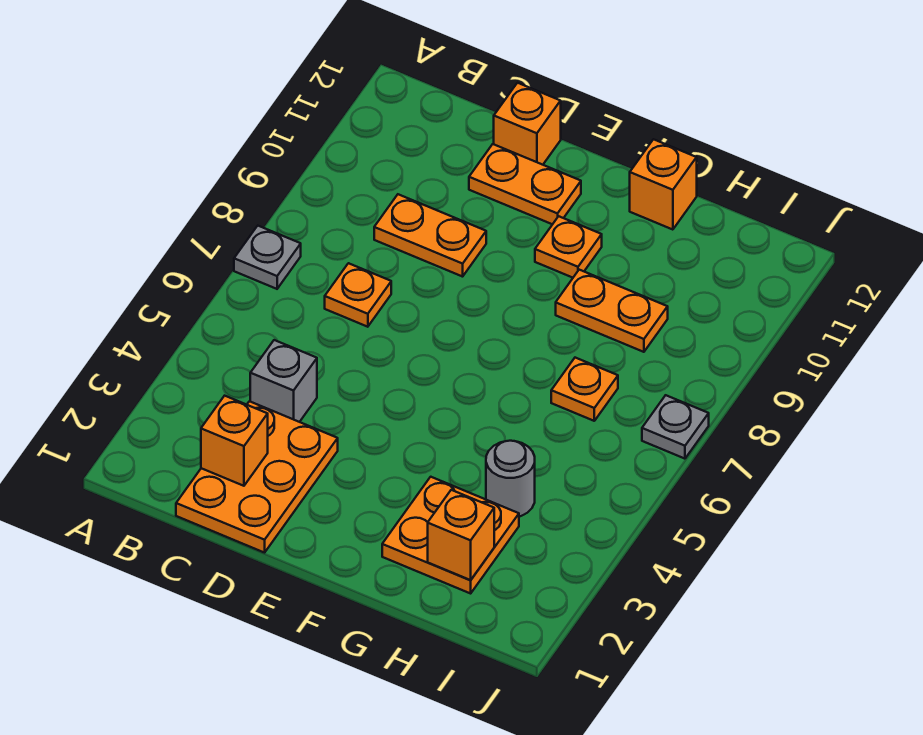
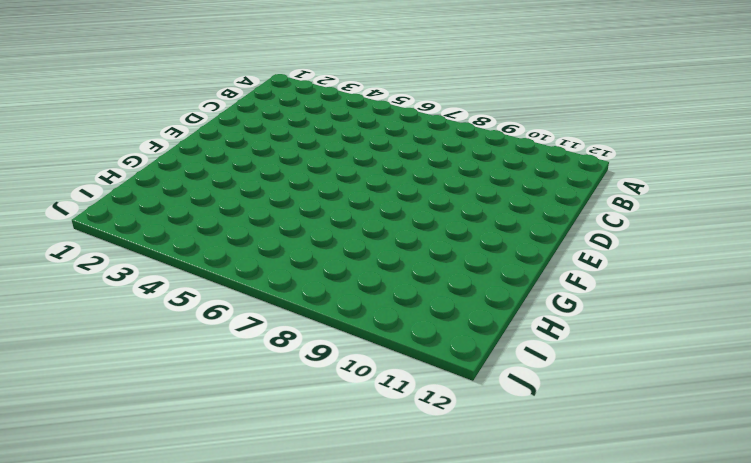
none -> grey 1x1 plate [234,226,301,289]
none -> orange 2x3 plate [176,401,338,553]
none -> grey 1x1 brick [250,340,317,422]

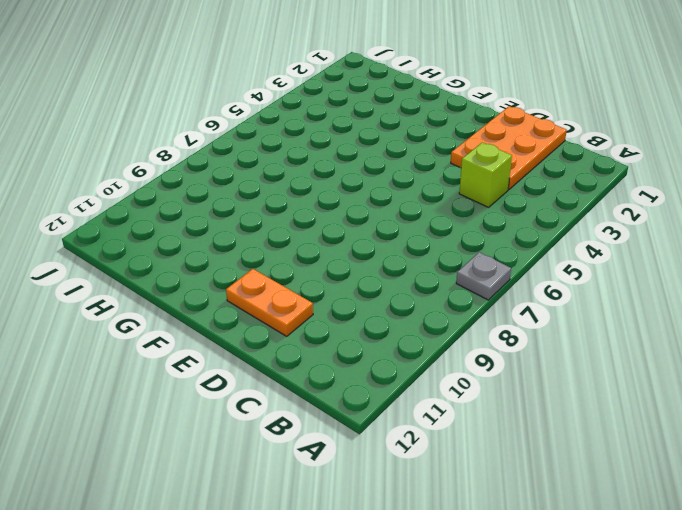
lime 1x1 brick [459,142,512,207] -> grey 1x1 brick [250,340,317,422]
none -> orange 1x1 plate [325,263,391,327]
none -> orange 1x2 plate [374,194,486,277]
none -> orange 1x1 brick [494,83,561,165]

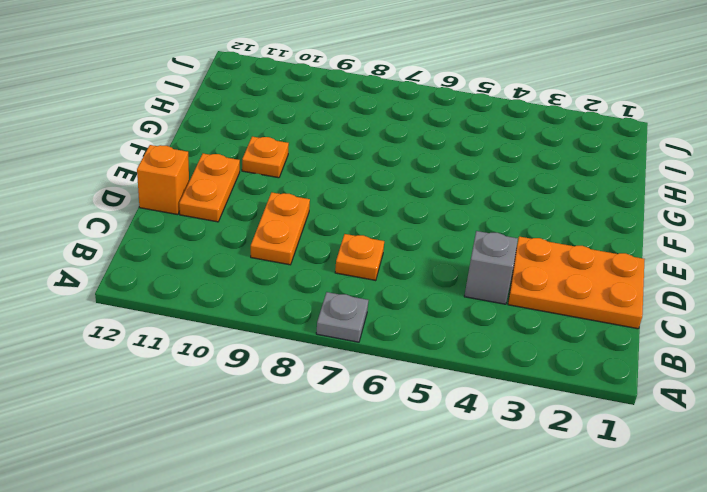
none -> orange 2x2 plate [382,477,519,593]
none -> orange 1x2 plate [556,270,668,352]
none -> orange 1x1 brick [630,139,697,230]

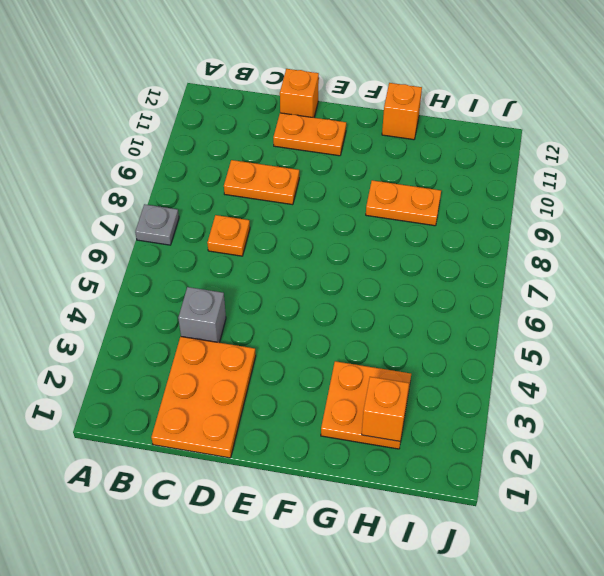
none -> orange 1x1 plate [535,216,602,278]
none -> grey 1x1 round brick [486,441,535,517]
none -> orange 1x1 plate [551,358,618,421]

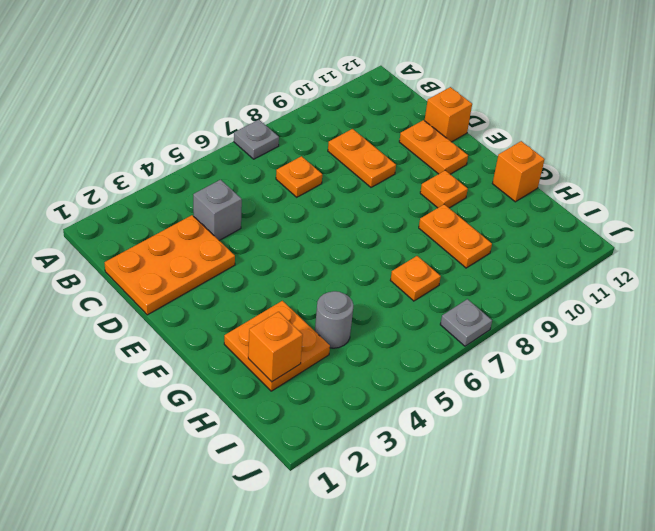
none -> orange 1x1 brick [201,396,268,486]

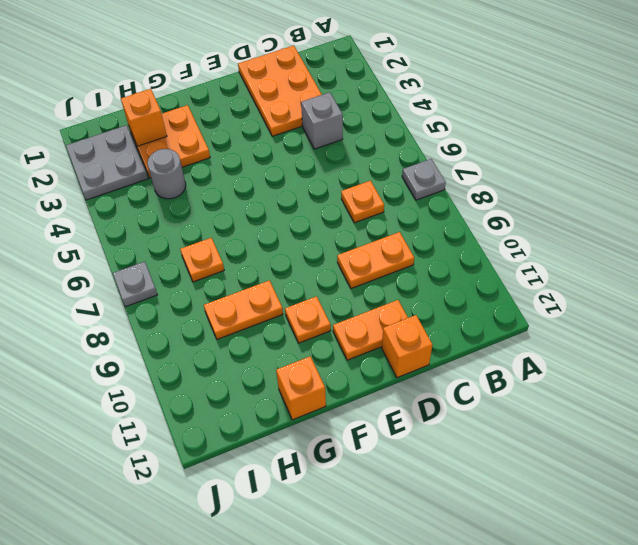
grey 2x2 plate [66,125,148,200] -> none
none -> orange 1x1 brick [201,396,268,486]

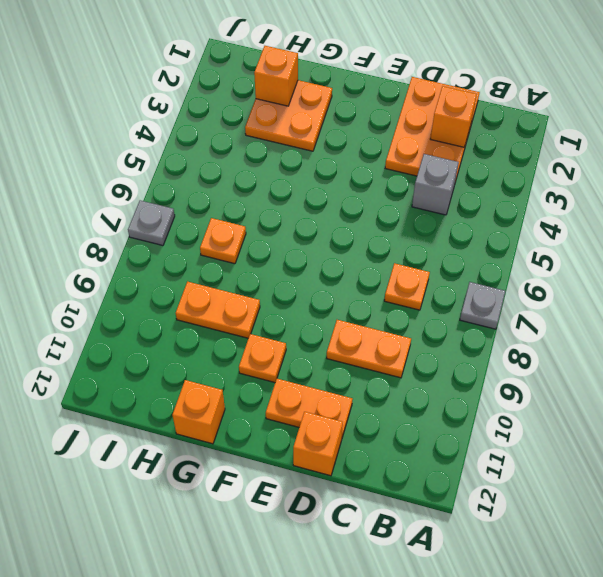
none -> grey 1x1 round brick [486,441,535,517]

